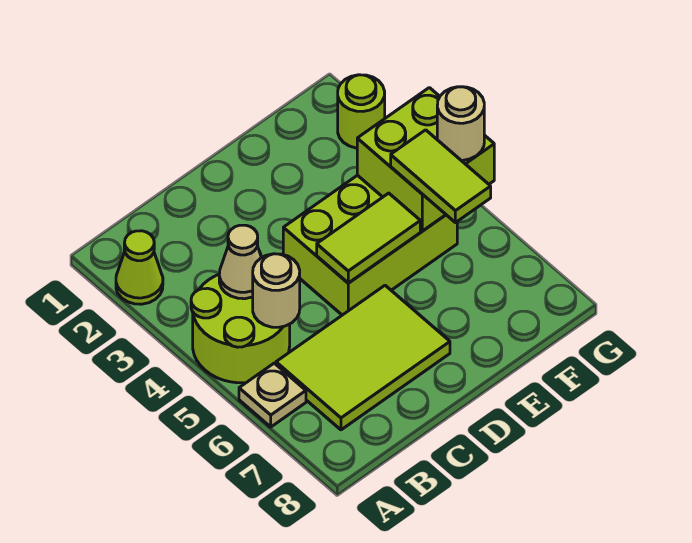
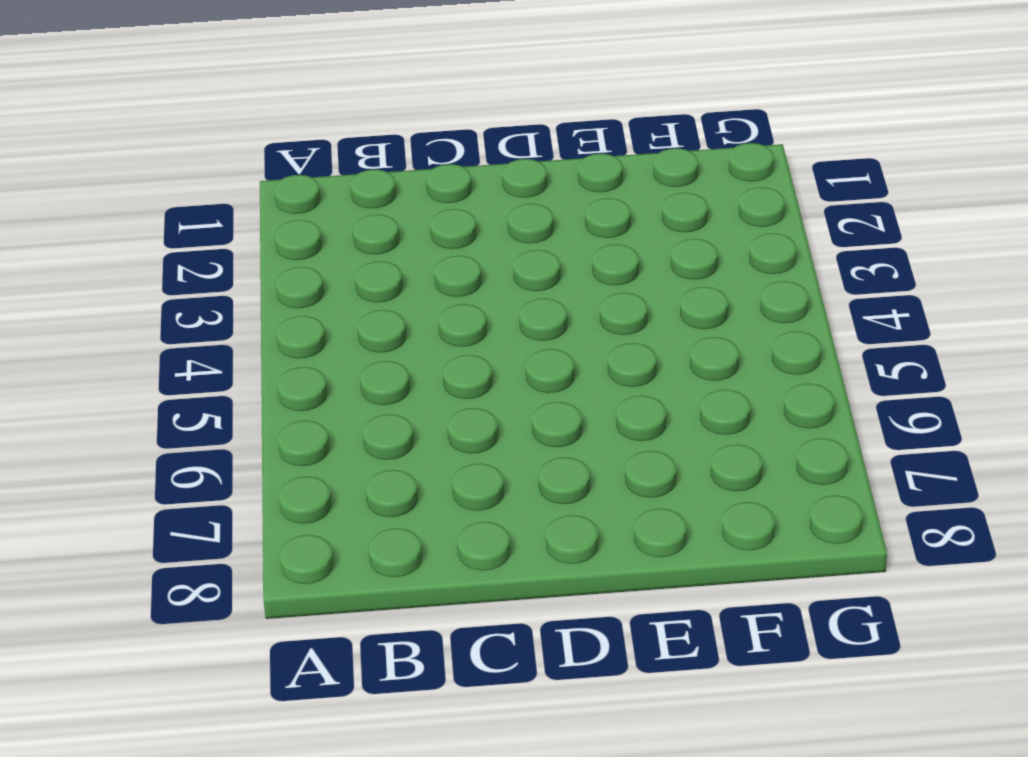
none -> lime 1x1 cone [116,231,163,304]
none -> lime 2x2 round brick [191,275,290,383]
none -> tan 1x1 plate [239,363,306,427]

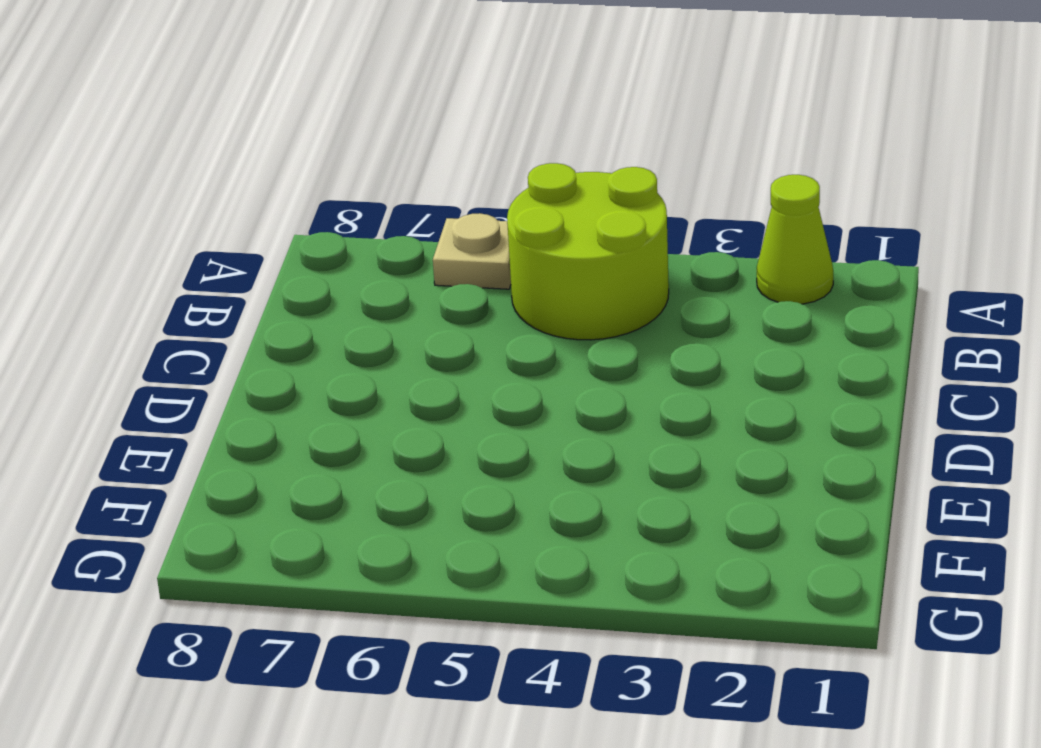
none -> lime 2x3 tile [276,286,450,430]
none -> lime 2x3 brick [283,175,457,315]
none -> lime 1x1 round brick [338,75,385,148]

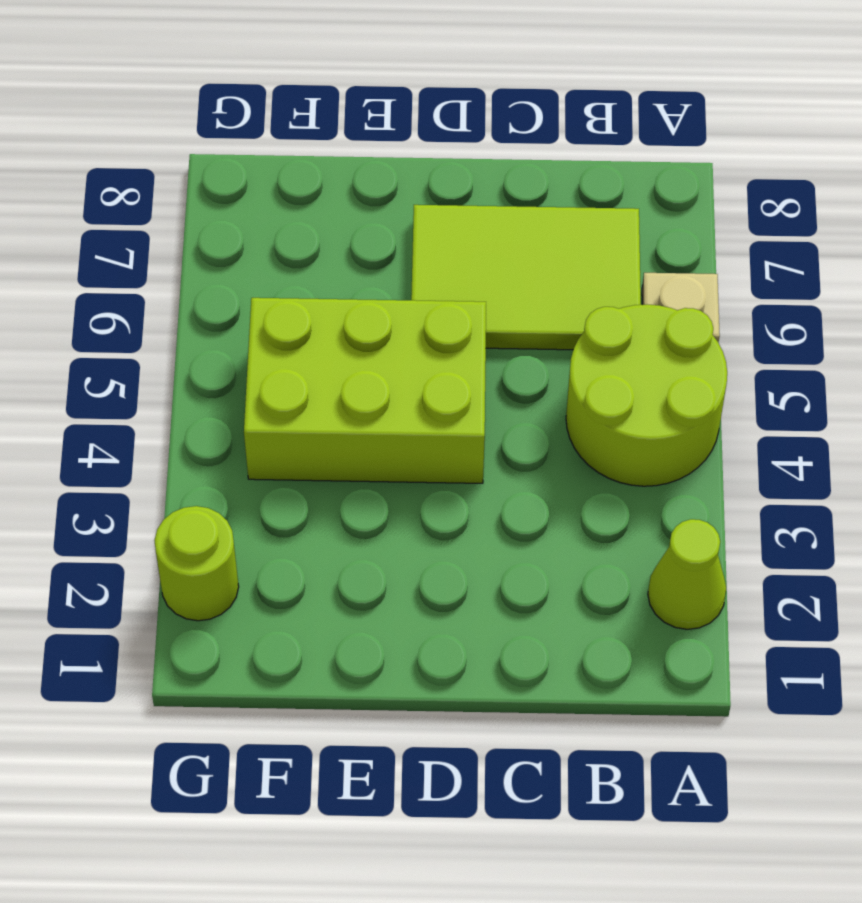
none -> tan 1x1 cone [219,225,261,299]
none -> tan 1x1 round brick [253,254,300,327]
none -> lime 1x2 tile [317,193,420,283]

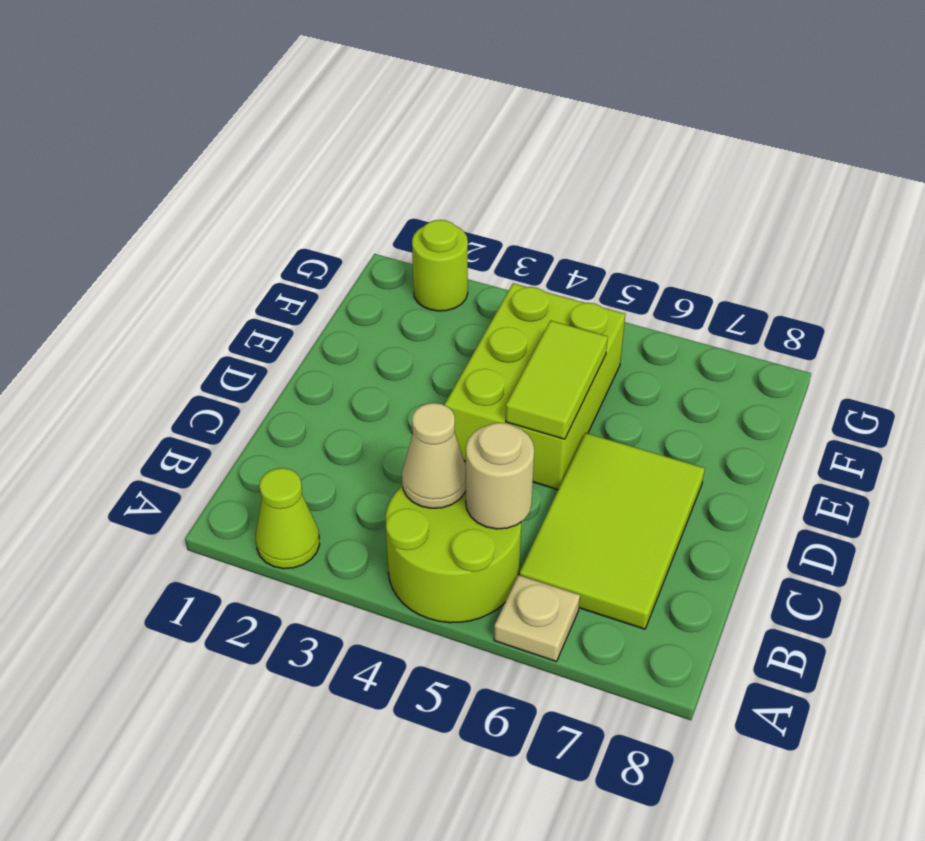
none -> lime 2x2 brick [357,88,494,231]
none -> lime 1x2 tile [391,130,491,223]
none -> tan 1x1 round brick [437,87,484,160]

